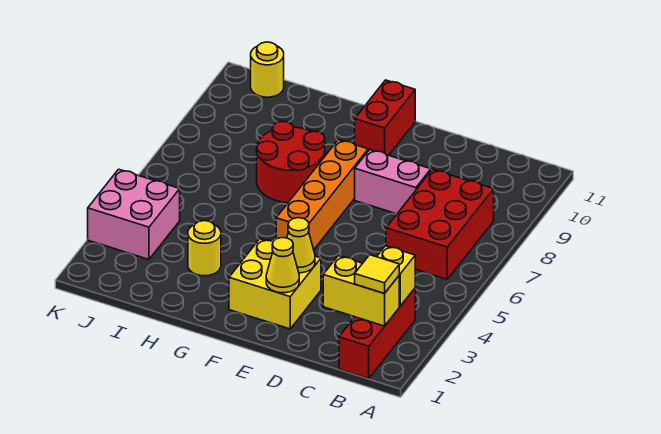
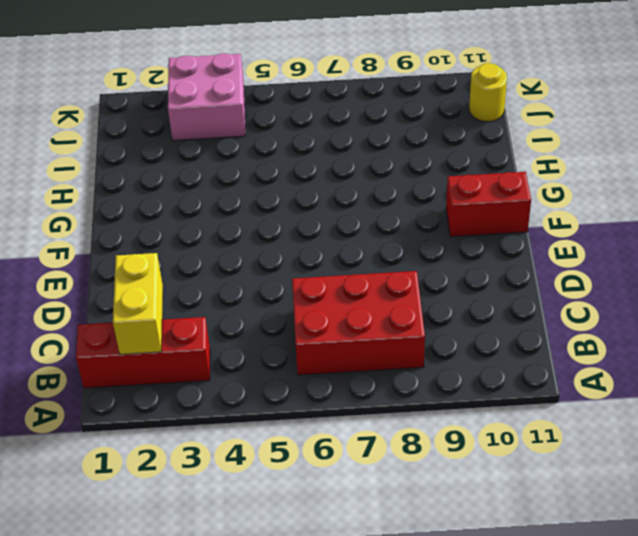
none -> pink 1x2 brick [355,150,431,214]
none -> yellow 2x2 brick [229,239,321,329]
none -> orange 1x4 brick [276,140,368,249]

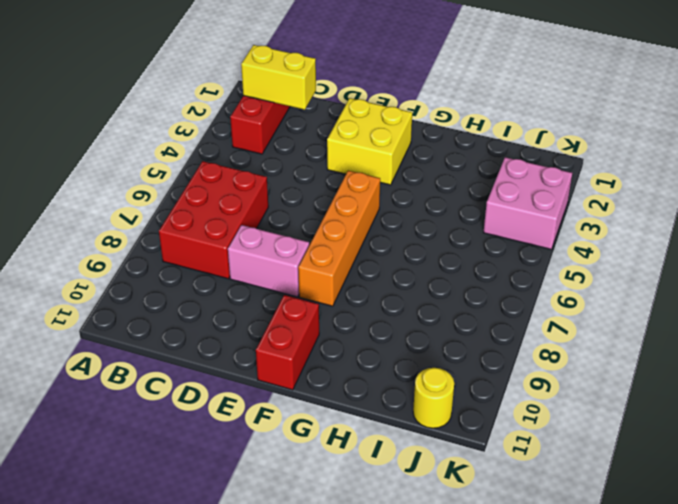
none -> red 2x2 round brick [257,121,325,203]
none -> yellow 1x1 round brick [188,221,221,276]
none -> yellow 1x1 brick [377,246,415,306]

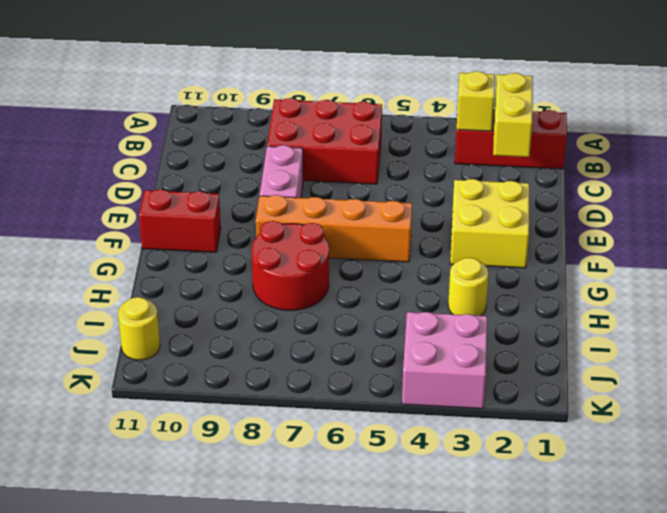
none -> yellow 1x1 cone [266,238,299,293]
none -> yellow 1x1 cone [287,218,315,273]
none -> yellow 1x1 tile [355,255,399,294]

